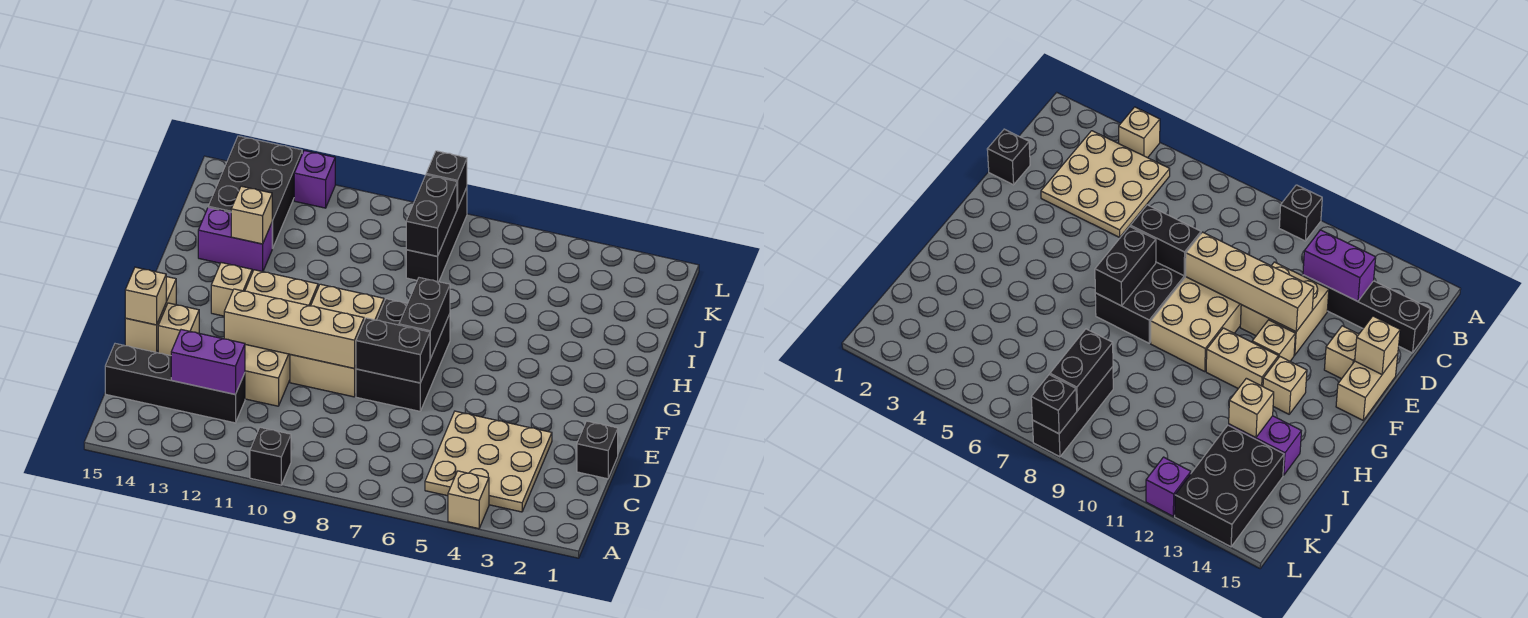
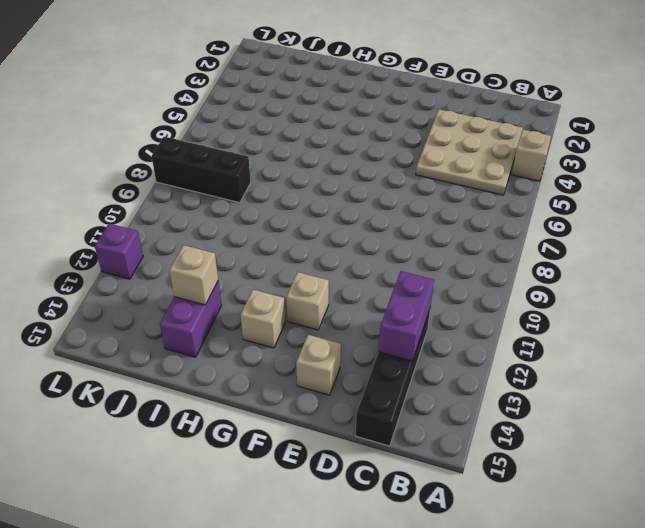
none -> black 1x1 brick [250,428,291,485]
none -> black 1x1 brick [577,421,618,479]
none -> tan 2x2 brick [245,345,290,406]

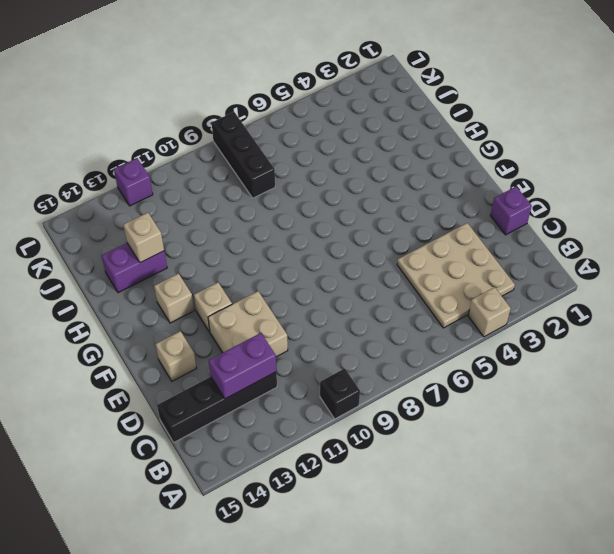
purple 1x1 brick [490,187,532,235] -> black 1x1 brick [577,421,618,479]
none -> black 2x3 brick [356,299,450,411]
none -> tan 2x3 brick [290,284,384,397]
none -> tan 1x2 brick [125,277,176,352]

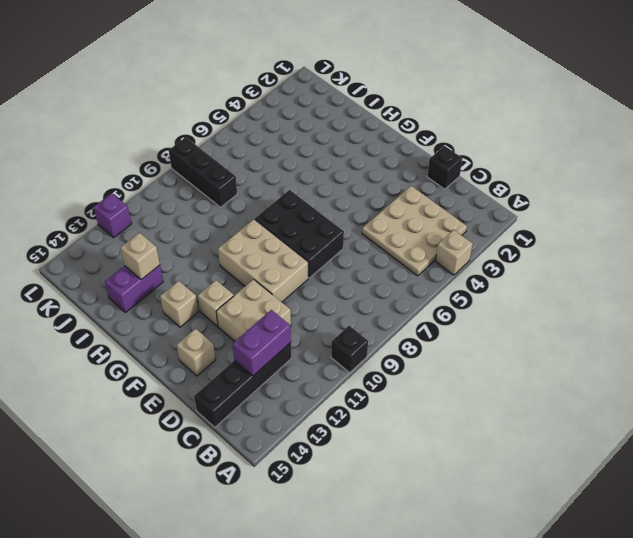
none -> tan 1x2 brick [125,277,176,352]
none -> tan 1x2 brick [245,270,318,306]
none -> black 2x3 brick [208,136,302,248]

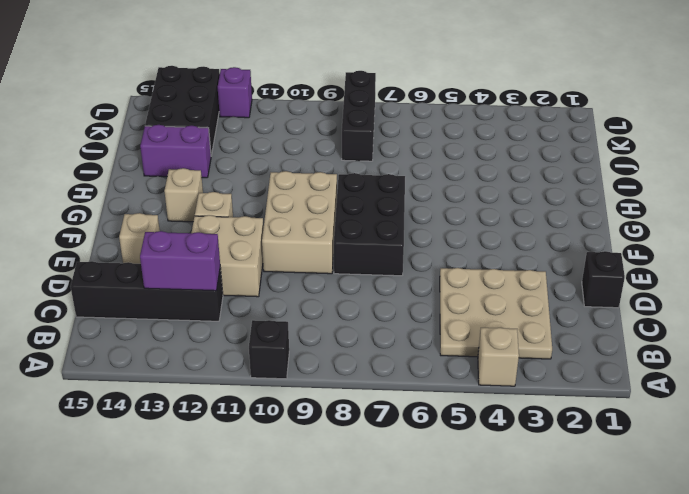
none -> tan 1x2 brick [125,277,176,352]
none -> tan 1x2 brick [245,270,318,306]
none -> black 1x2 brick [356,318,430,383]

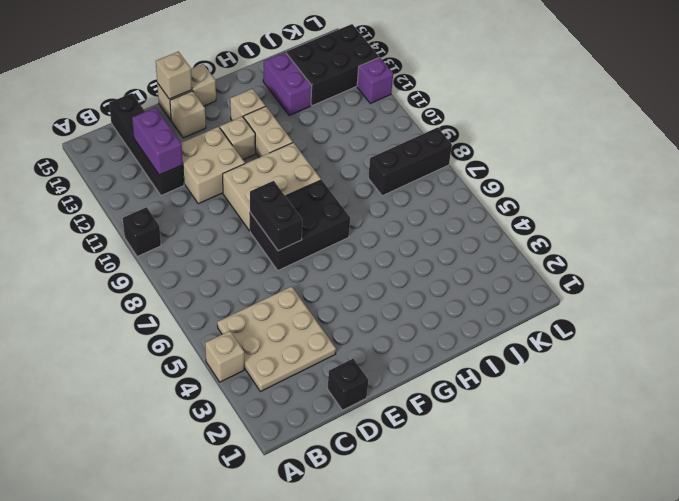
none -> tan 1x4 brick [224,289,364,368]
none -> black 1x2 brick [399,278,450,359]
none -> tan 1x1 brick [231,186,273,244]

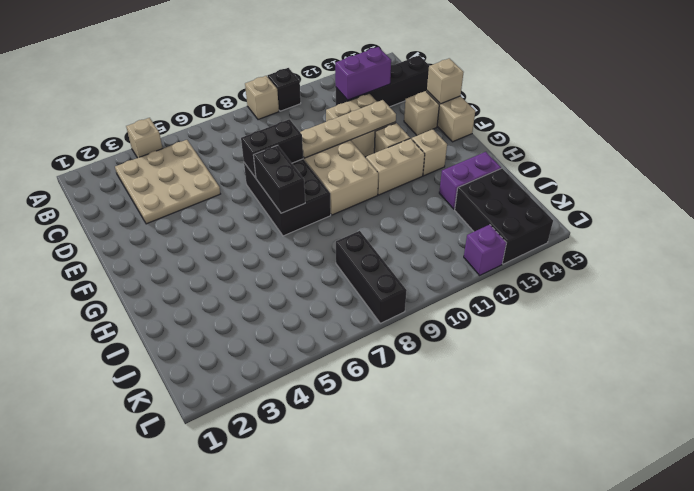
tan 1x1 brick [245,76,279,120] -> tan 1x1 brick moved to [231,186,273,244]
tan 1x4 plate [300,100,396,158] -> tan 1x4 brick [224,289,364,368]
none -> black 1x1 brick [577,421,618,479]
none -> black 1x2 brick [406,175,457,256]
none -> black 1x1 brick [426,151,467,209]

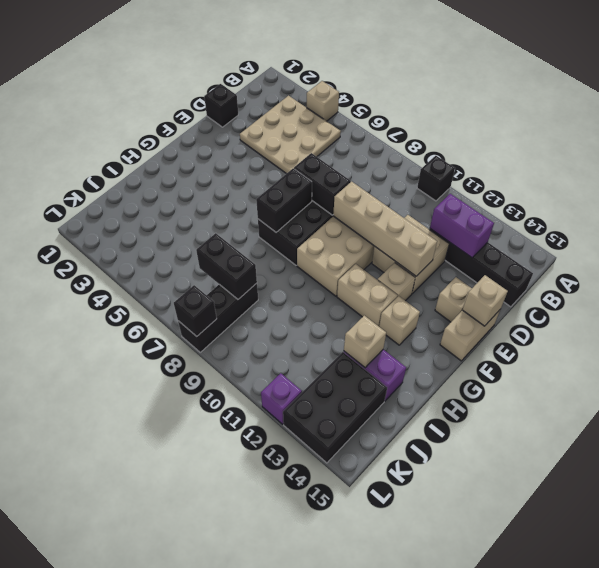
black 1x2 brick [196,233,257,299] -> black 1x2 brick turned to [406,175,457,256]

